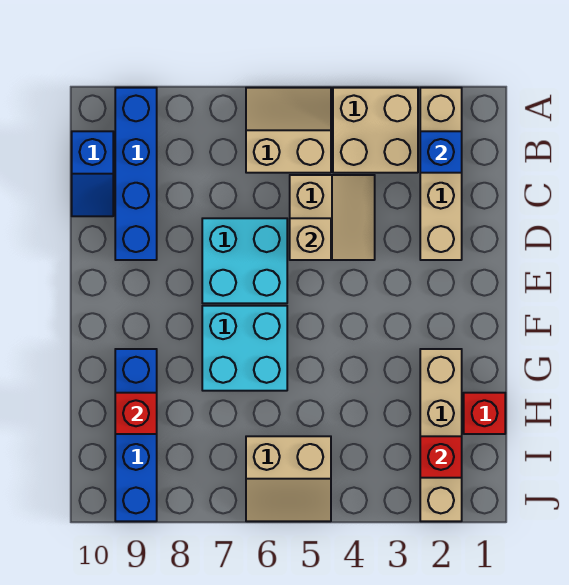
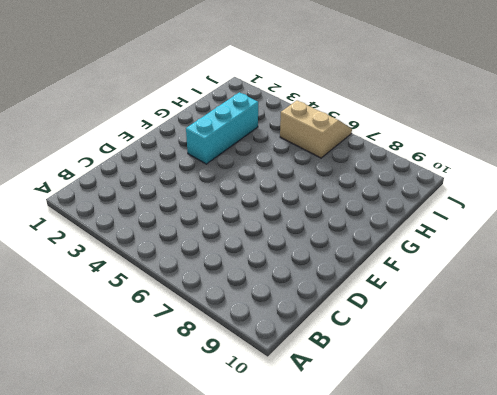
cyan 1x3 brick [186,92,258,164] -> none
none -> tan 1x4 brick [420,88,462,260]
none -> tan 2x2 brick [333,88,418,173]
none -> tan 2x2 slope [246,88,331,173]

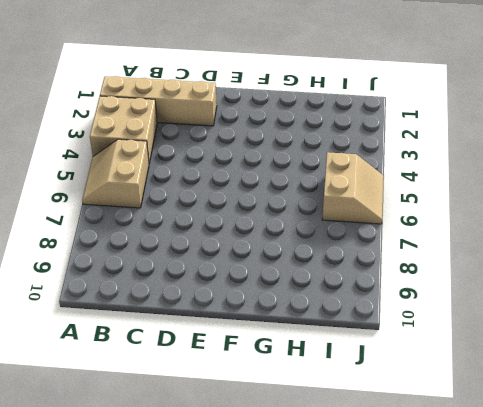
none -> blue 1x4 brick [115,88,157,260]
none -> blue 1x2 slope [72,131,113,216]
none -> tan 2x2 slope [290,175,375,260]

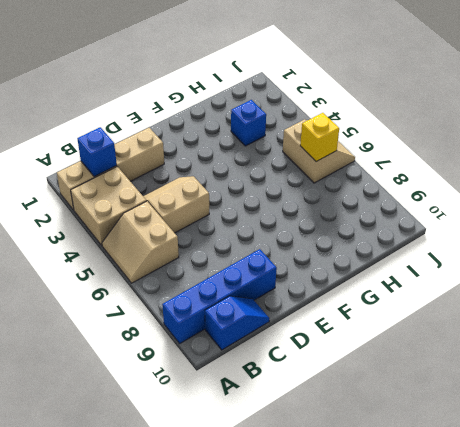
blue 1x1 brick [231,100,266,146] -> none
yellow 1x1 brick [300,113,339,162] -> none
none -> cyan 2x2 brick [202,218,287,303]
none -> cyan 2x2 brick [202,306,287,391]
none -> tan 1x4 brick [420,349,462,521]

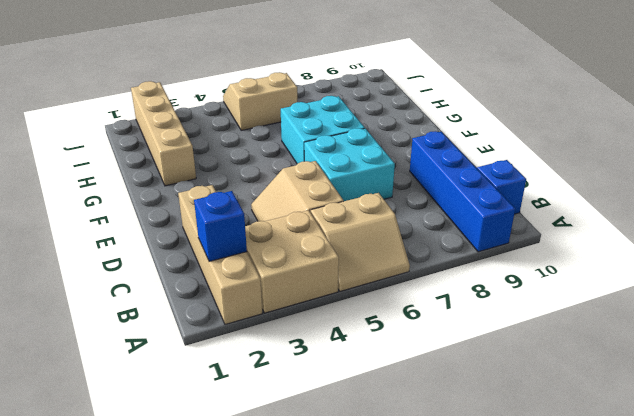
none -> blue 1x4 brick [115,349,157,521]
none -> red 1x1 brick [464,393,505,434]
none -> tan 1x1 brick [290,218,331,260]

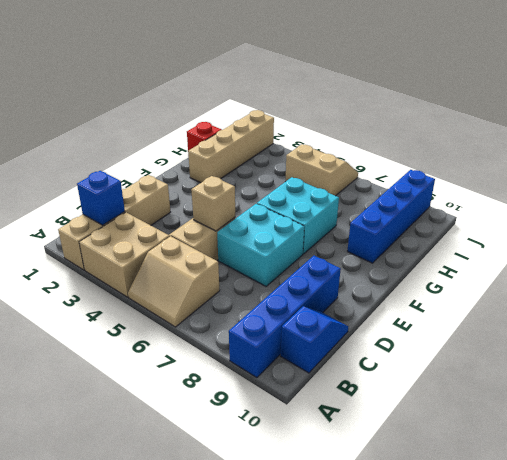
none -> red 1x1 brick [115,393,157,434]
none -> red 1x1 brick [420,436,462,478]

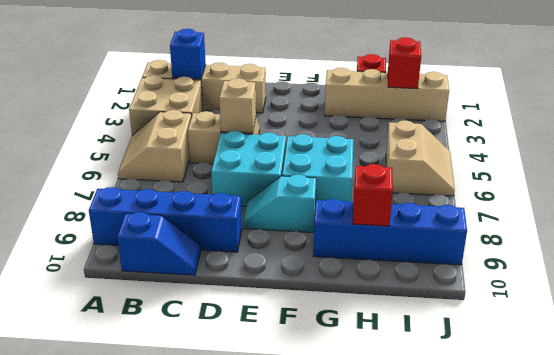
cyan 1x2 slope [243,175,316,232] -> none

